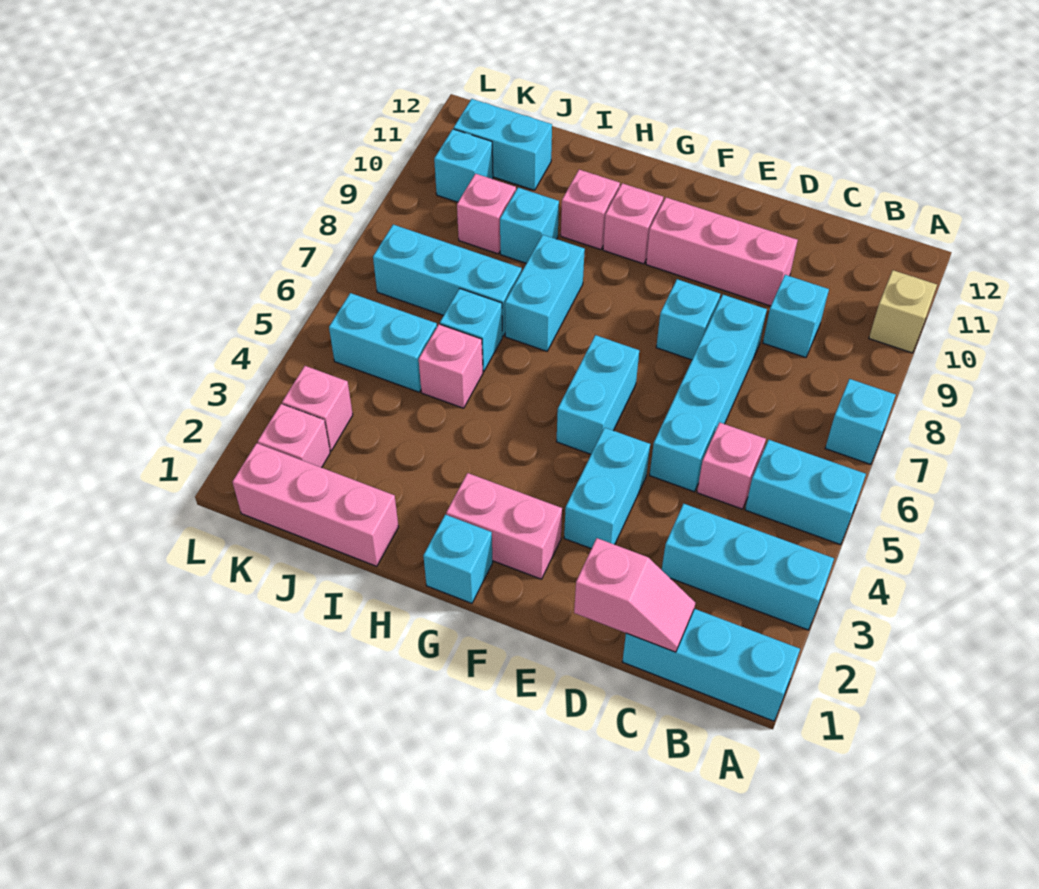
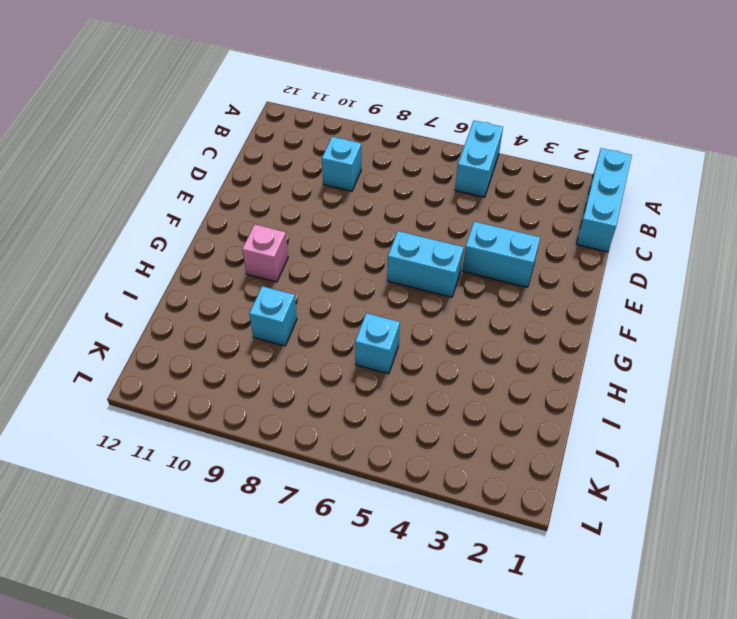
none -> cyan 1x3 brick [662,504,834,630]
none -> cyan 1x1 brick [825,379,896,464]
none -> tan 1x1 brick [869,270,937,353]

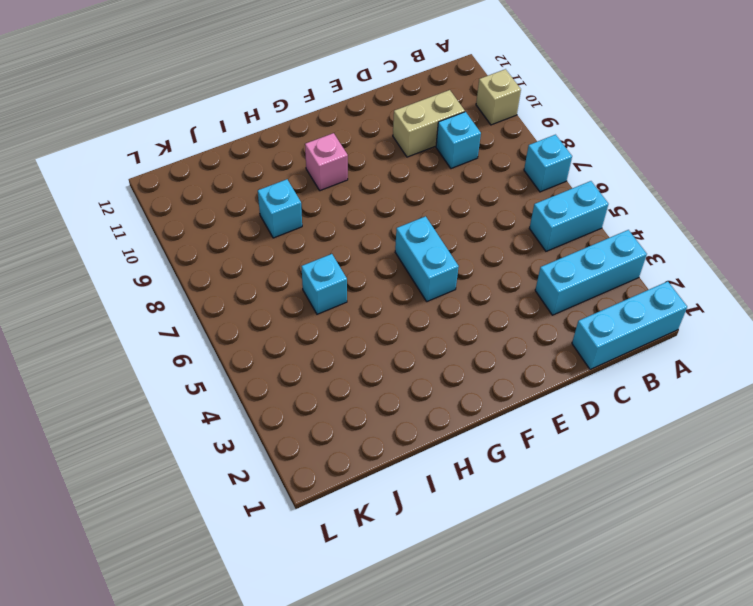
tan 1x2 brick [393,90,465,157] -> pink 1x3 brick [646,198,798,306]
none -> pink 1x1 brick [697,423,766,509]
none -> cyan 1x4 brick [650,295,767,492]
none -> cyan 1x2 brick [564,428,650,549]

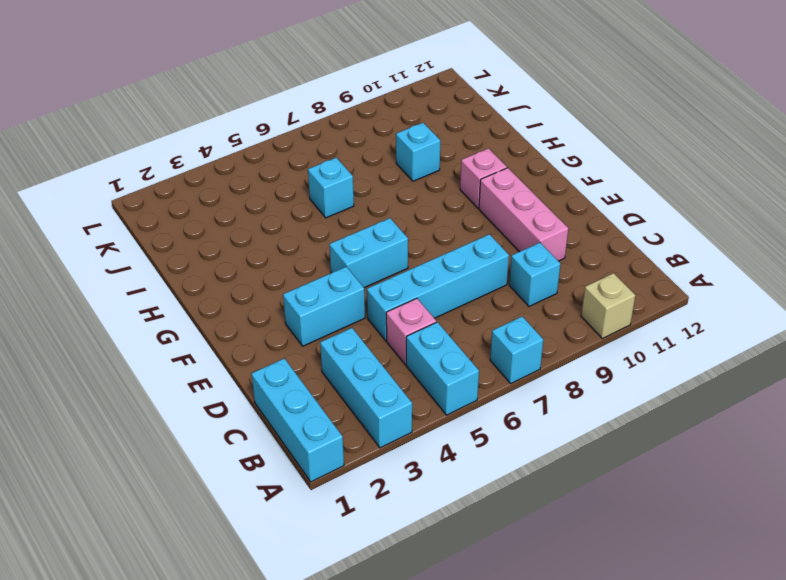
none -> cyan 1x1 brick [656,279,720,360]
none -> pink 1x2 brick [446,473,562,579]
none -> cyan 1x1 brick [423,515,493,603]

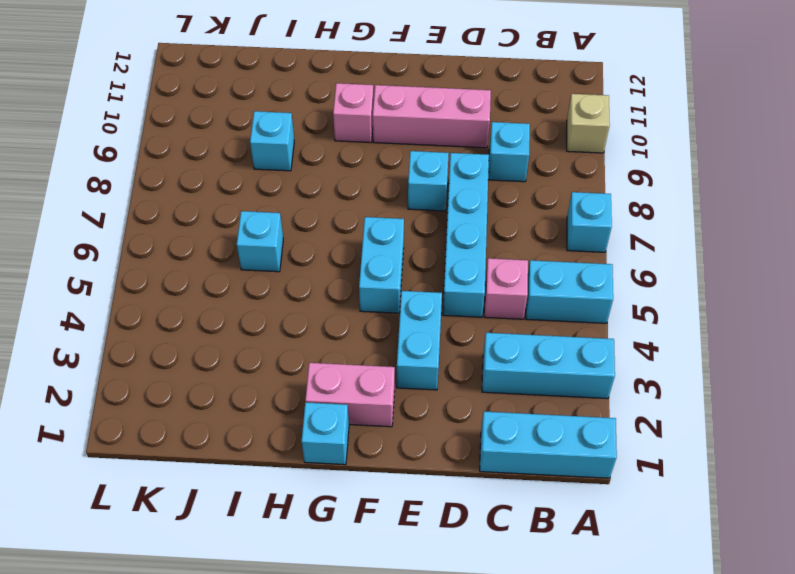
none -> cyan 1x2 brick [505,235,585,351]
none -> pink 1x1 brick [561,170,620,250]
none -> pink 1x3 brick [233,443,399,566]

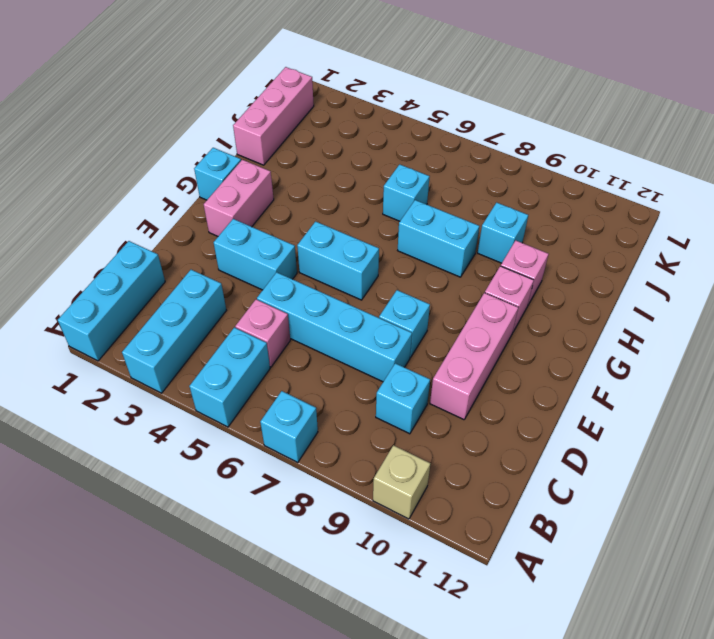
none -> pink 1x1 brick [419,324,483,408]
none -> cyan 1x3 brick [373,225,522,336]
none -> cyan 1x2 brick [329,293,437,392]

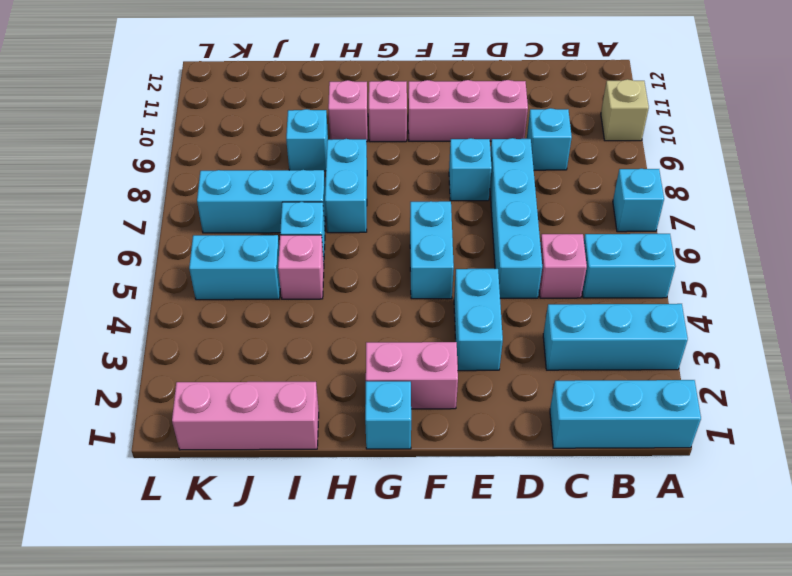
none -> pink 1x1 brick [457,174,516,254]
none -> cyan 1x2 brick [454,99,552,190]
none -> pink 1x1 brick [258,404,330,468]

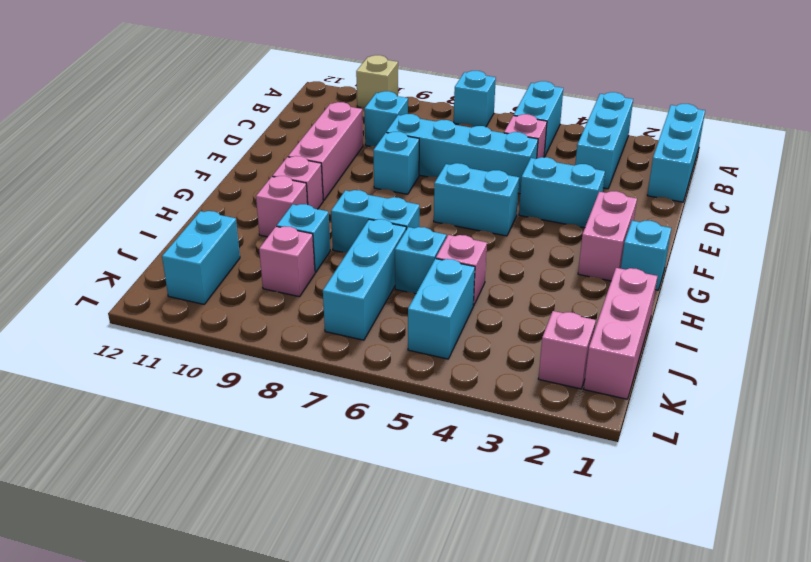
none -> pink 1x1 brick [282,366,353,451]
none -> cyan 1x1 brick [434,129,493,202]
none -> pink 1x2 slope [574,538,695,652]

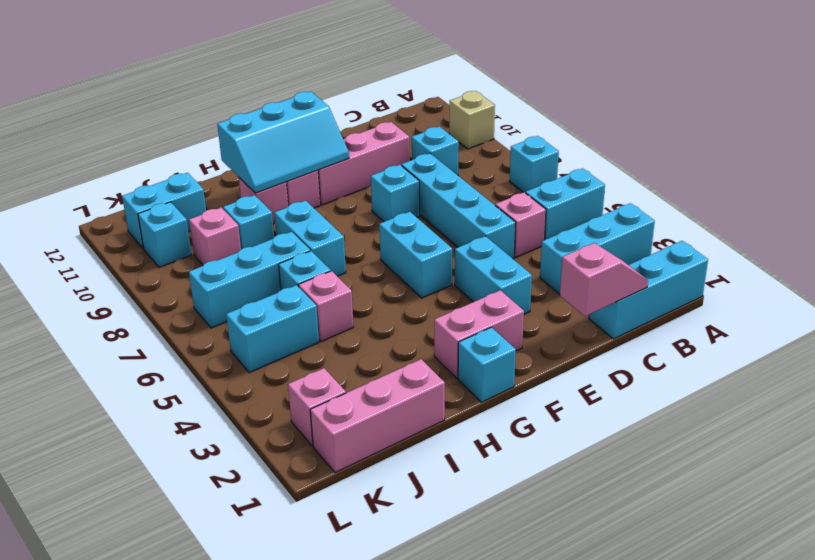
cyan 2x3 slope [217,92,349,193] -> none
none -> pink 1x1 brick [282,366,353,451]

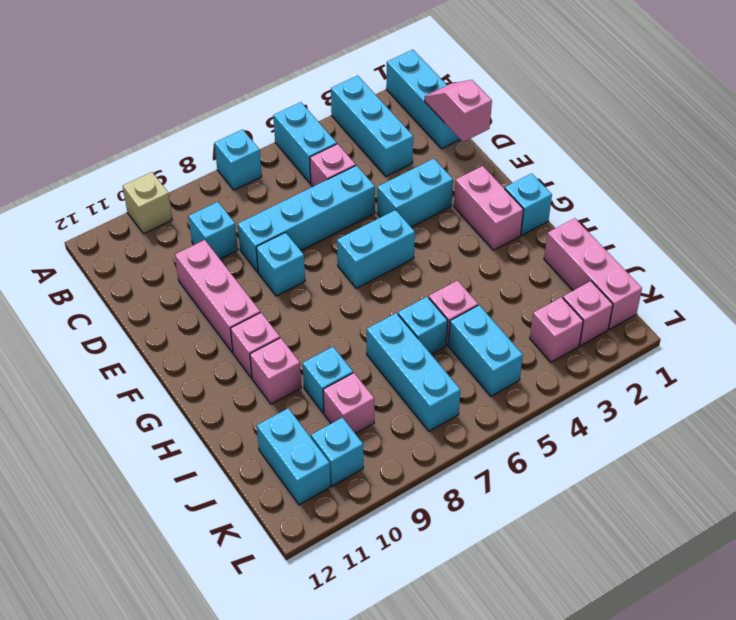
none -> cyan 1x2 brick [505,235,585,351]

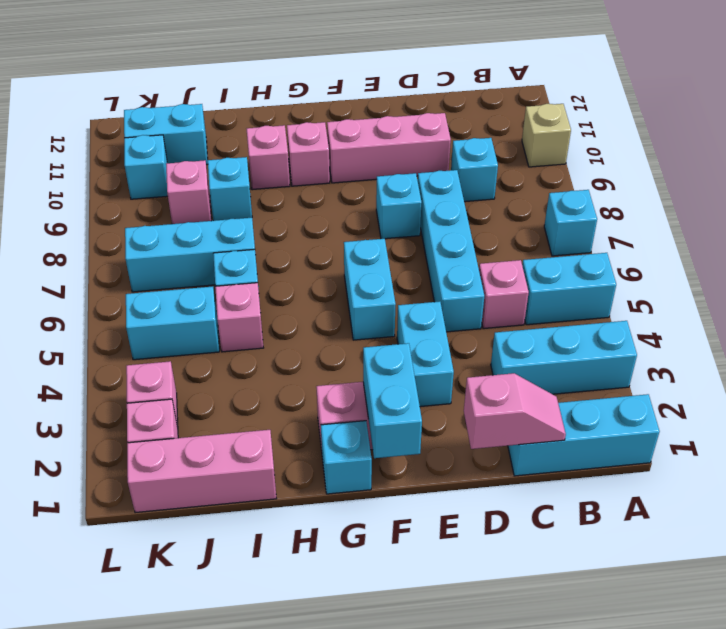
cyan 1x2 brick [363,343,422,458] -> cyan 1x2 brick moved to [505,235,585,351]

